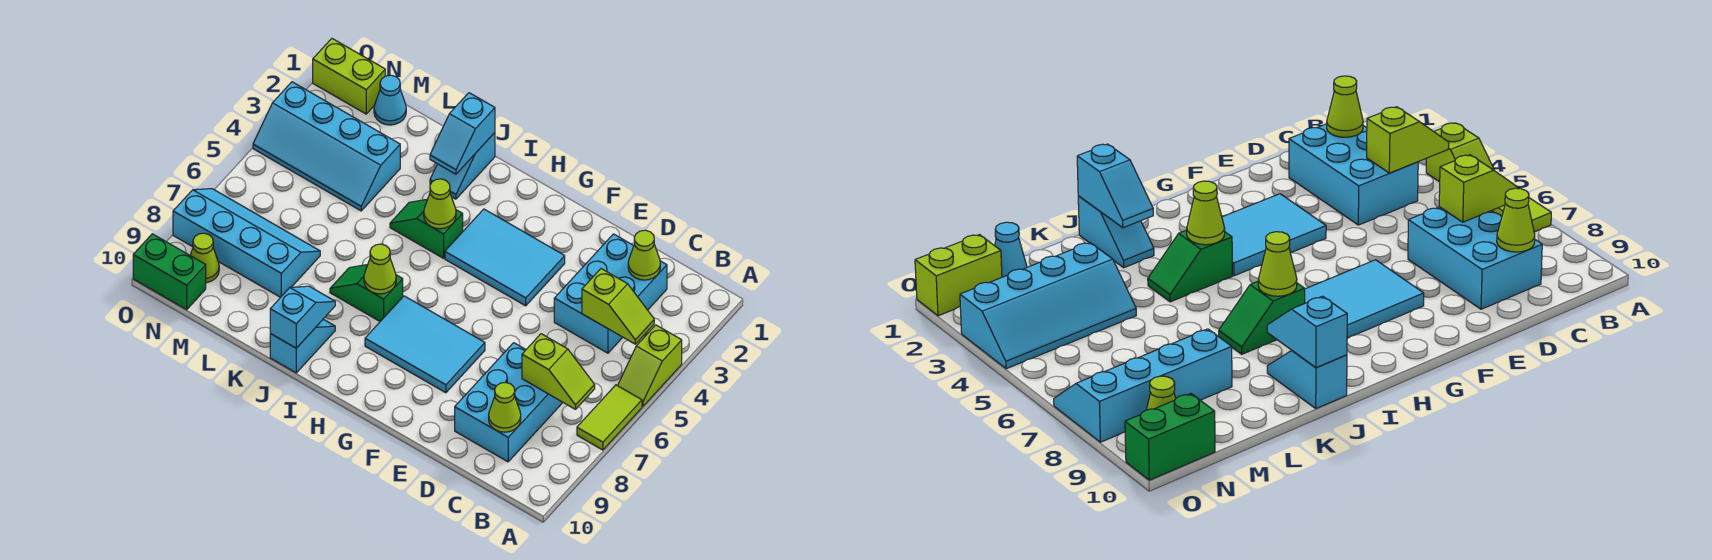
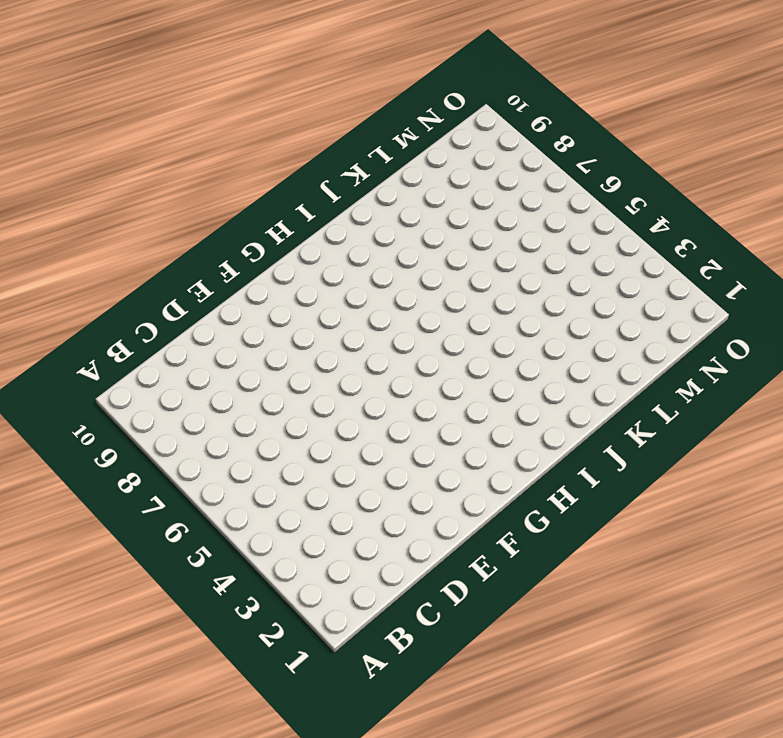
none -> lime 1x2 slope [618,325,682,407]
none -> lime 1x2 tile [577,385,642,450]
none -> cyan 2x3 brick [554,234,667,353]

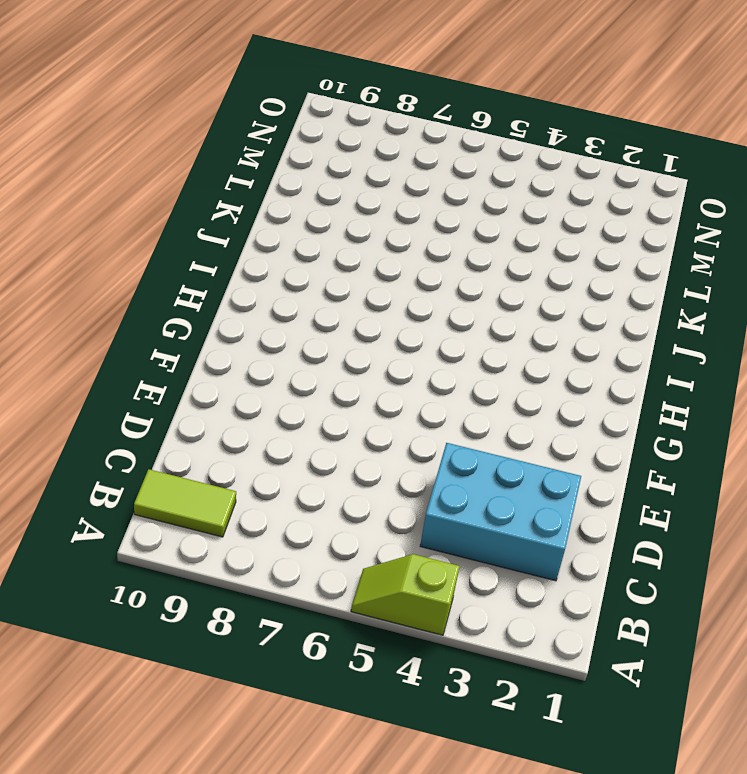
lime 1x2 tile [134,469,236,537] -> lime 1x2 tile moved to [577,385,642,450]
none -> cyan 2x3 brick [455,343,563,462]
none -> cyan 2x3 tile [445,209,565,306]
none -> cyan 2x3 tile [365,296,485,393]

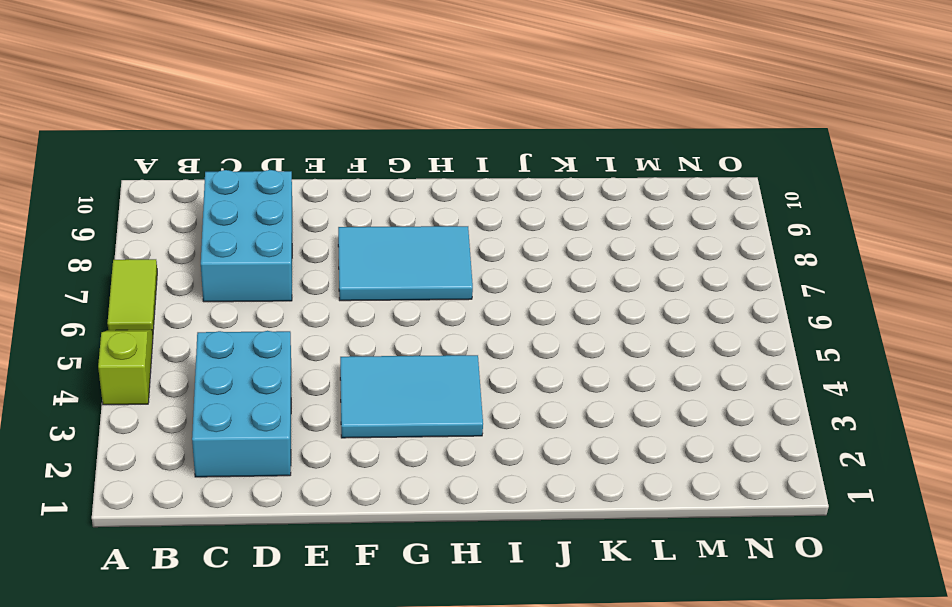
none -> green 1x2 slope [390,199,463,258]
none -> green 1x2 slope [330,265,403,321]
none -> cyan 1x2 slope [430,133,495,199]

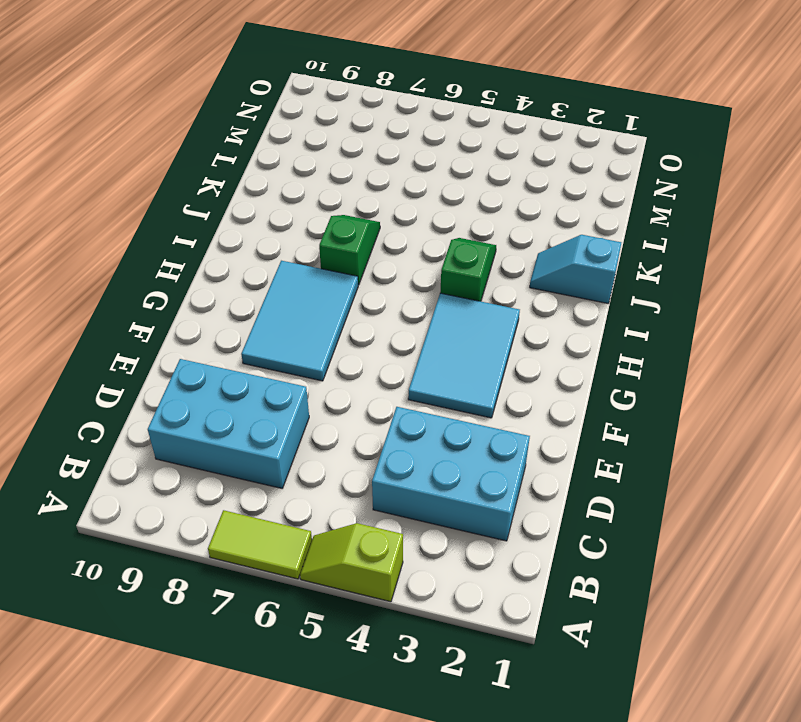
none -> cyan 1x2 slope [270,319,335,373]
none -> cyan 2x4 slope [253,82,400,211]
none -> cyan 2x4 slope [173,189,320,297]

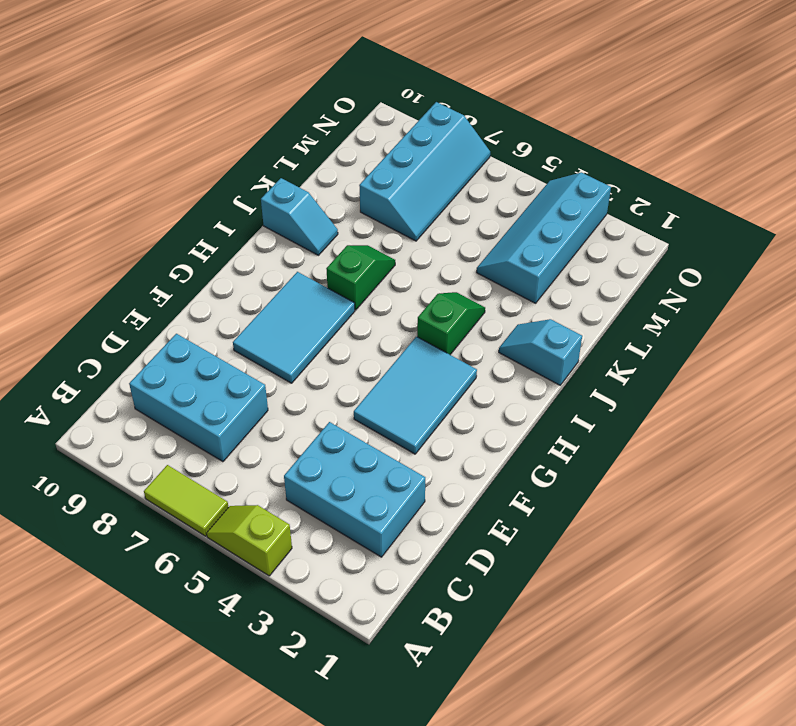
none -> cyan 1x1 cone [374,75,406,125]
none -> lime 1x2 brick [313,39,385,114]
none -> lime 1x1 cone [190,233,219,283]

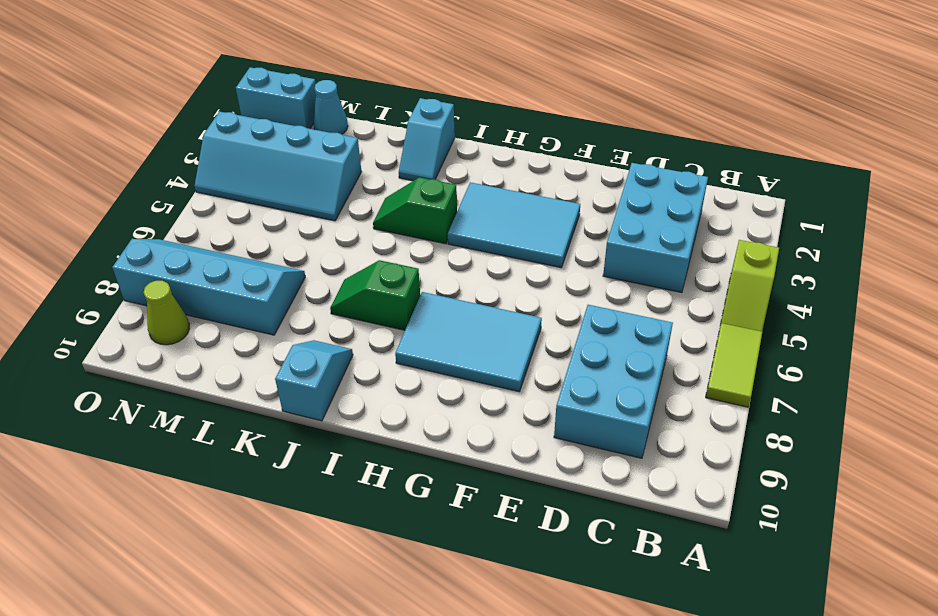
cyan 1x2 brick [236,67,316,129] -> lime 1x2 brick [313,39,385,114]
none -> green 1x2 brick [133,234,206,310]
none -> lime 1x2 slope [582,269,654,344]
none -> lime 1x2 slope [522,334,595,409]

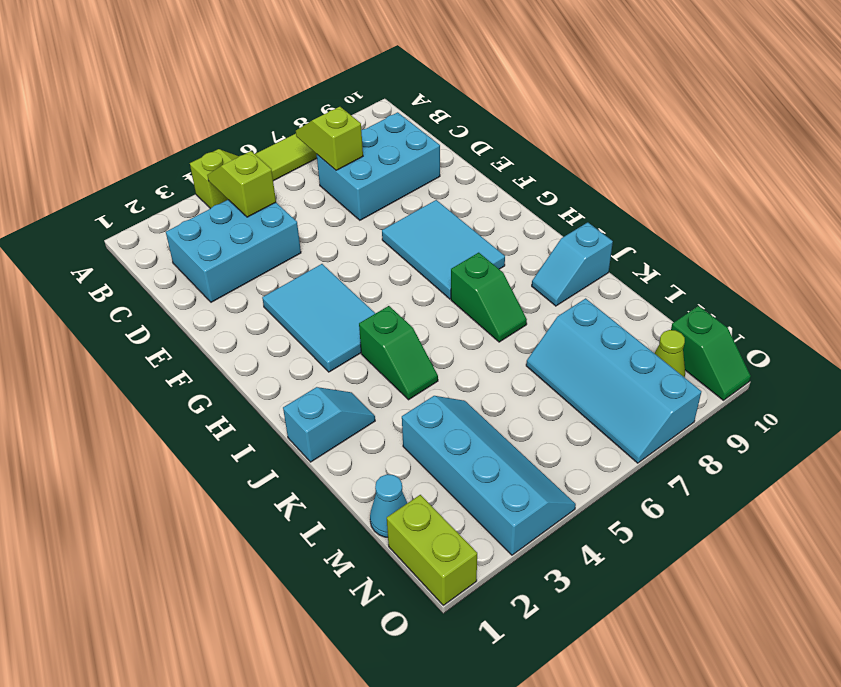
green 1x2 slope [671,306,751,400] -> green 1x2 brick [133,234,206,310]
none -> lime 1x1 cone [628,230,660,280]
none -> lime 1x1 cone [489,382,521,432]
none -> lime 1x1 cone [424,179,456,229]

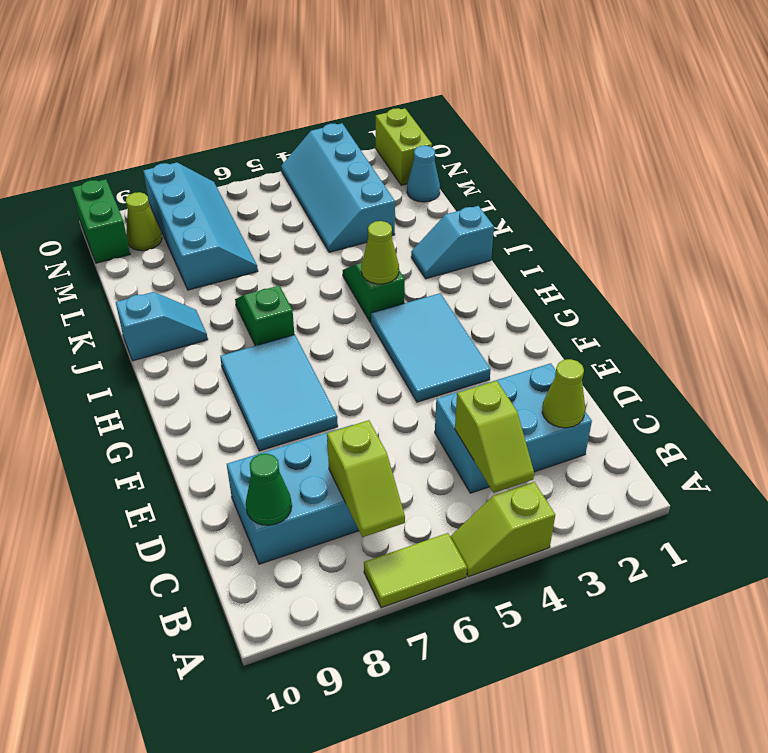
green 1x1 cone [246,454,292,525] -> lime 1x1 cone [489,382,521,432]
none -> lime 1x1 cone [364,244,396,294]
none -> cyan 1x2 slope [430,93,495,174]
none -> cyan 1x2 slope [270,286,335,348]

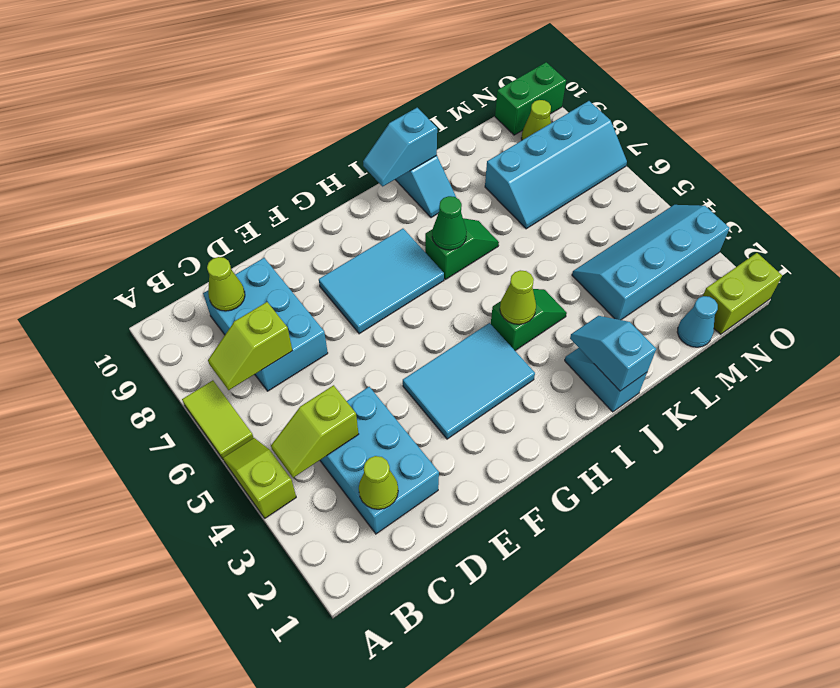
green 1x1 cone [432,196,467,250] -> lime 1x1 cone [364,244,396,294]
cyan 1x2 slope [363,108,437,186] -> cyan 1x2 slope turned to [270,286,335,348]

